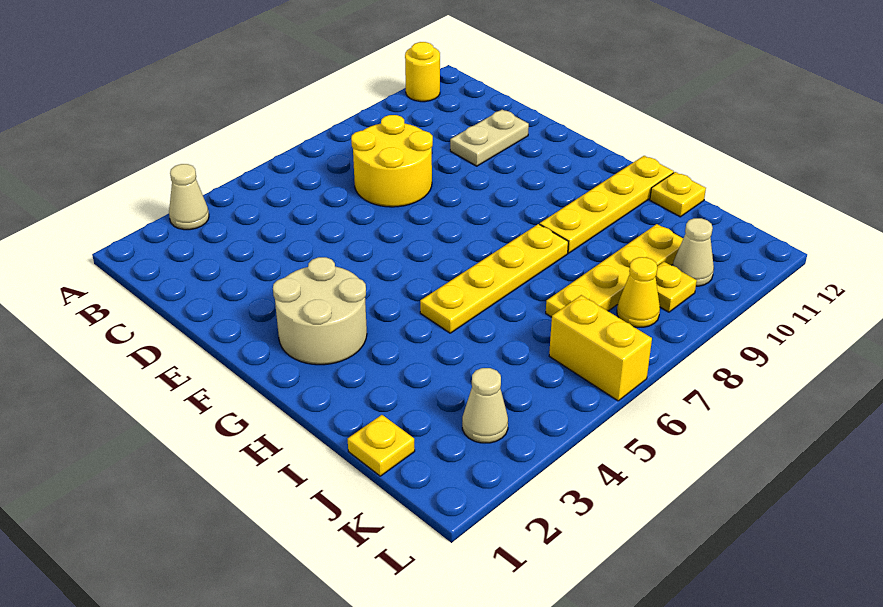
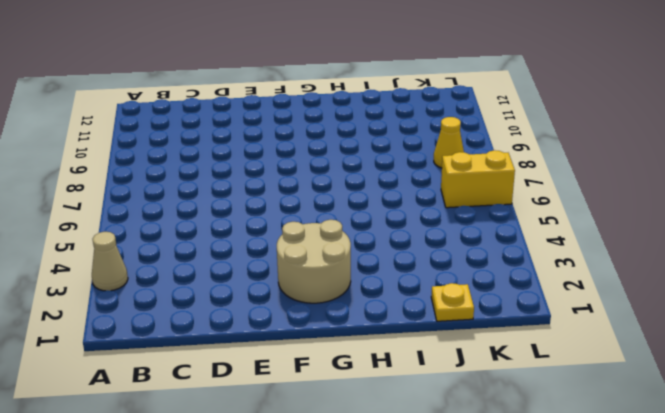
none -> yellow 1x1 round brick [405,42,440,102]
none -> yellow 2x2 round brick [351,115,433,207]
none -> tan 1x2 plate [450,110,529,166]

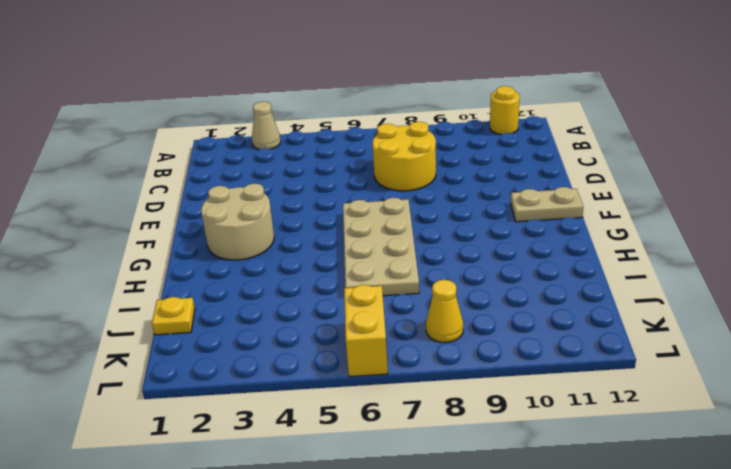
tan 2x4 plate [343,198,419,296] -> yellow 1x4 plate [420,224,568,333]
tan 1x2 plate [511,187,583,222] -> tan 1x2 plate moved to [450,110,529,166]
none -> yellow 1x4 plate [540,156,674,253]
none -> yellow 1x1 plate [650,172,706,217]
none -> yellow 1x4 plate [546,224,683,317]

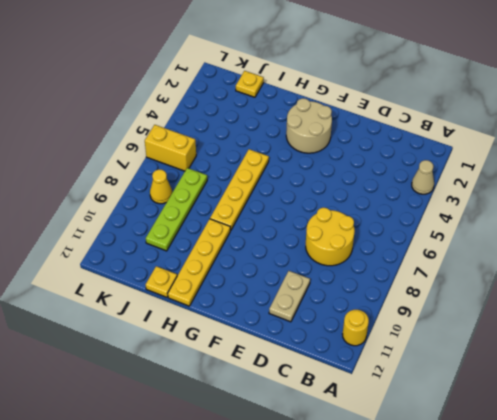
lime 1x4 plate [146,168,207,251] -> yellow 1x4 plate [546,224,683,317]
none -> tan 1x1 cone [462,368,508,443]
none -> yellow 1x1 plate [656,262,697,312]
none -> tan 1x1 cone [673,218,714,286]

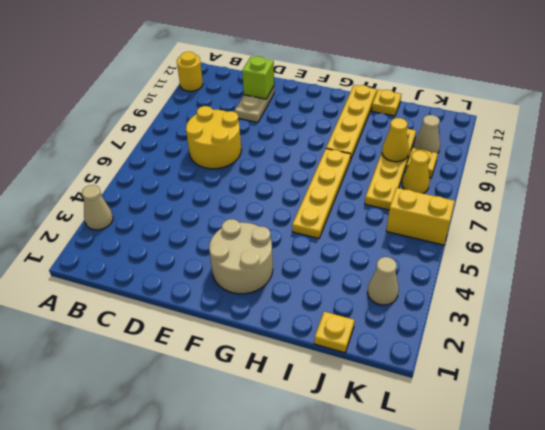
lime 1x1 brick [242,56,274,99] -> none
yellow 1x1 cone [382,118,409,162] -> none

